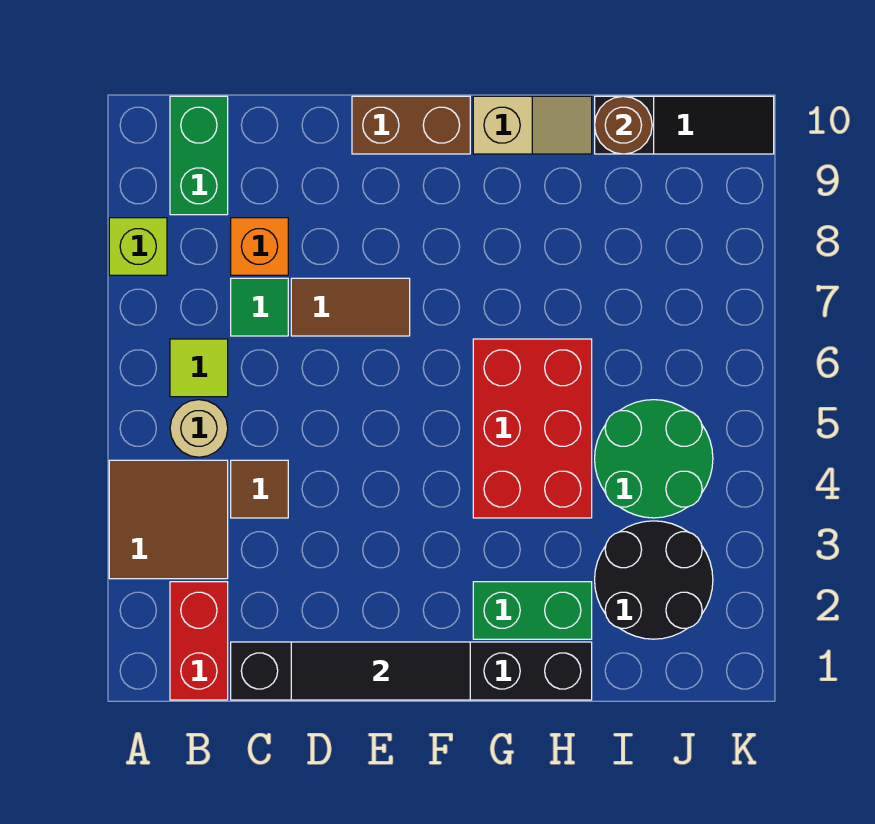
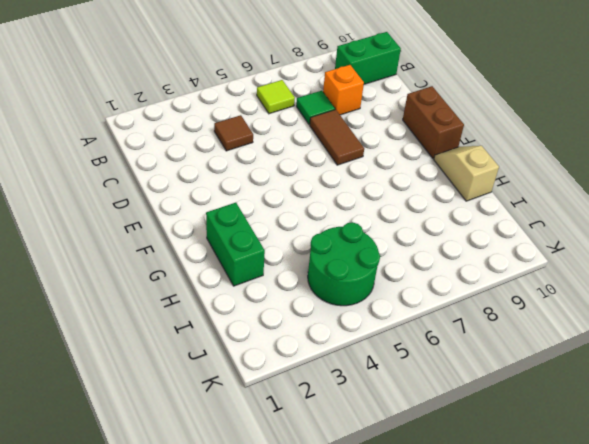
tan 1x2 slope [434,146,499,201] -> tan 1x2 slope turned to [473,96,592,154]
none -> brown 2x2 tile [109,460,228,579]
none -> lime 1x1 brick [109,218,167,275]
none -> red 1x2 brick [170,582,228,700]

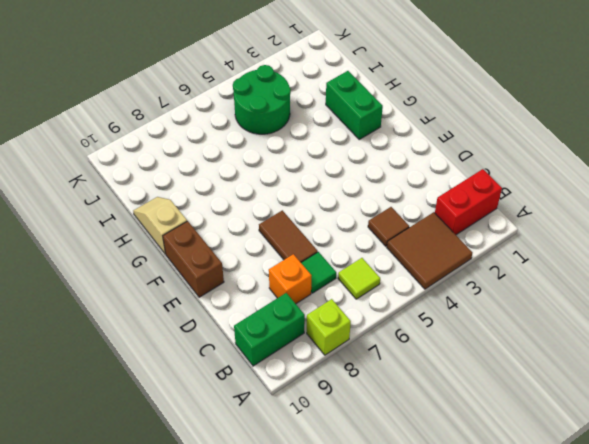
none -> tan 1x1 round brick [170,400,228,457]
none -> black 1x6 brick [231,642,592,700]
none -> red 2x3 brick [473,339,592,518]

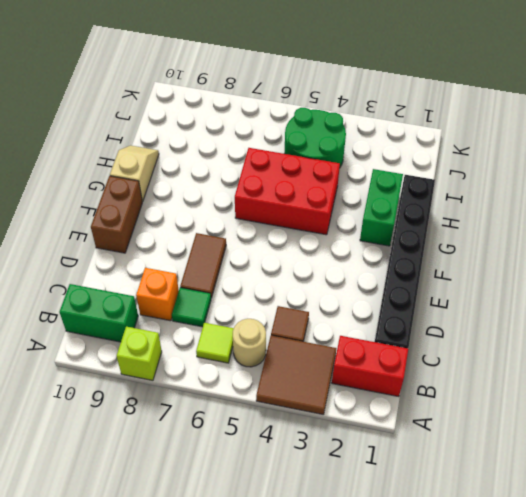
none -> black 2x2 round brick [595,521,713,639]
none -> black 1x3 slope [595,96,774,154]
none -> black 1x3 tile [291,642,470,700]

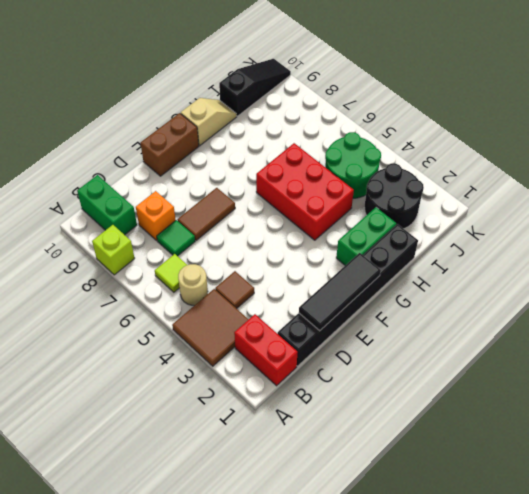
none -> brown 1x1 round brick [595,96,652,154]

